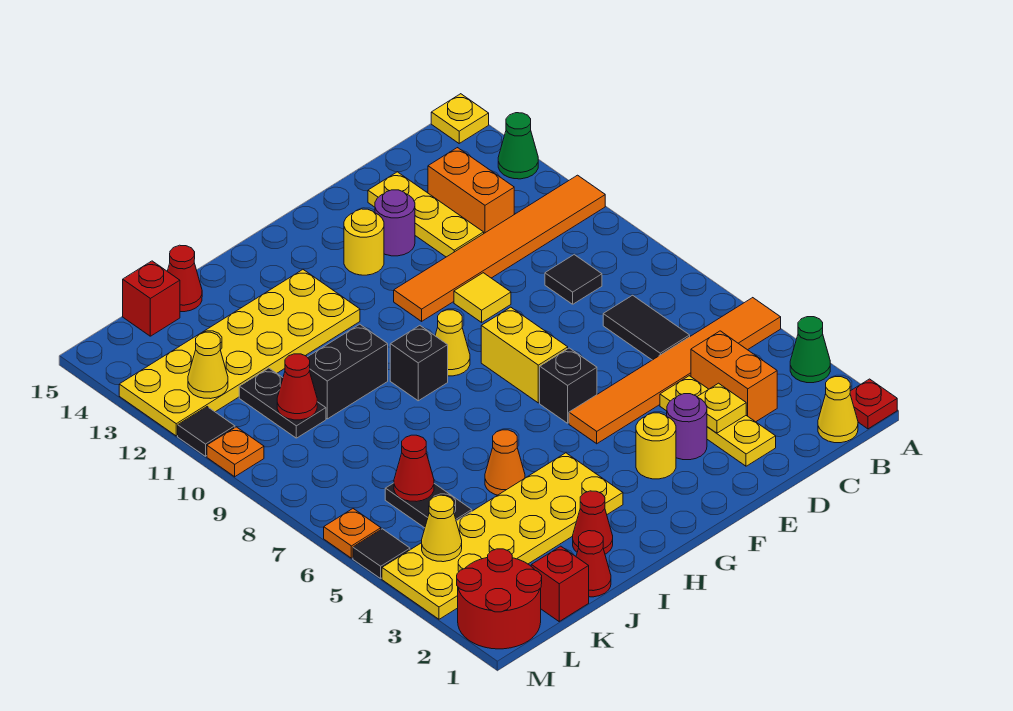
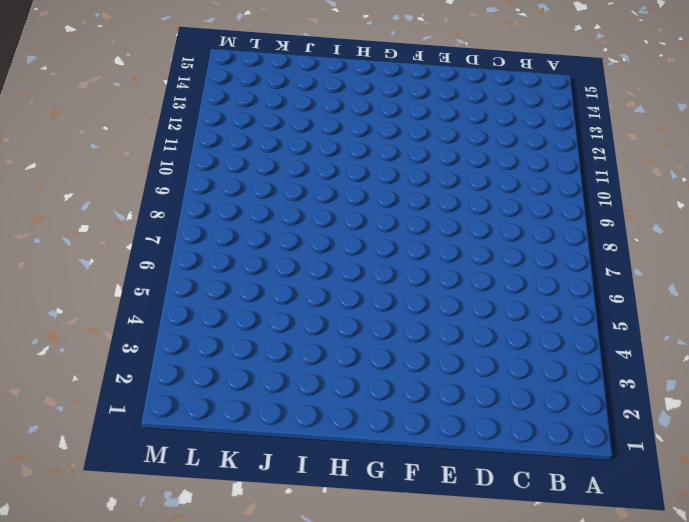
none -> red 1x1 plate [850,379,897,429]
none -> green 1x1 cone [790,317,830,383]
none -> orange 1x6 tile [569,298,781,444]
none -> orange 1x6 tile [394,175,605,321]

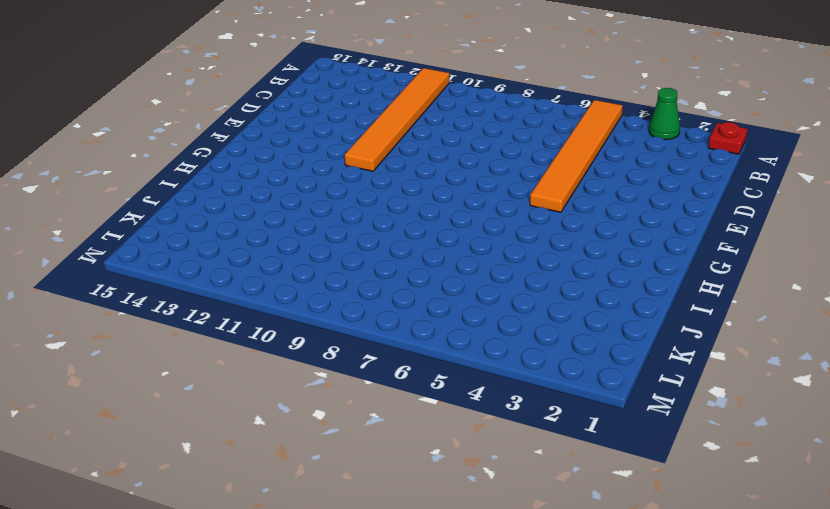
none -> green 1x1 cone [498,113,538,179]
none -> yellow 1x1 plate [431,94,489,143]
none -> yellow 1x1 cone [818,377,858,443]
none -> orange 1x2 brick [691,331,777,422]

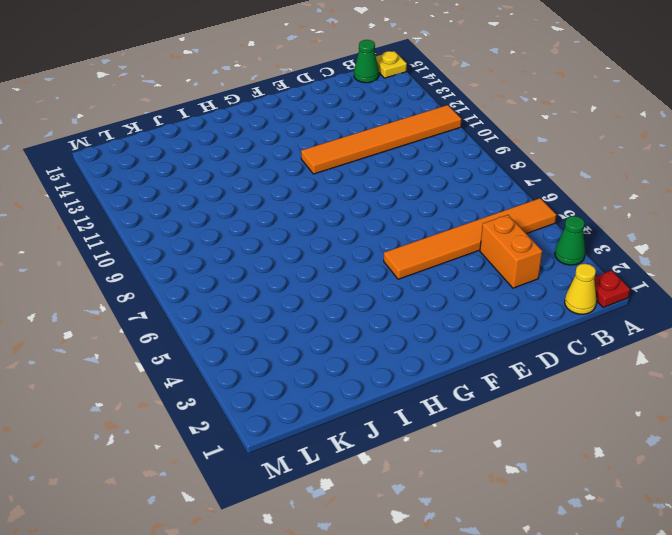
green 1x1 cone [354,40,379,83] -> green 1x1 cone moved to [498,113,538,179]
none -> black 1x2 tile [603,295,690,360]
none -> black 1x1 tile [545,255,602,304]
none -> orange 1x2 brick [428,148,514,233]
none -> yellow 1x3 plate [660,376,776,466]

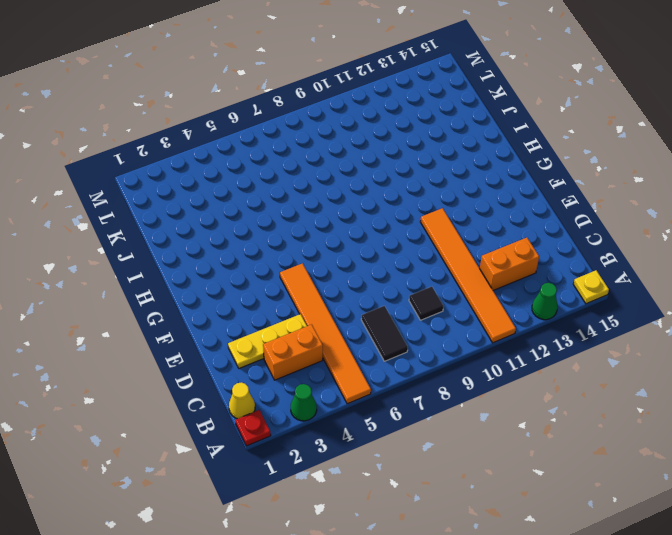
black 1x2 tile [361,306,408,361] -> black 1x2 tile turned to [603,295,690,360]
none -> yellow 1x3 plate [368,172,484,257]
none -> purple 1x1 round brick [667,394,707,460]
none -> yellow 1x1 tile [454,273,511,322]
none -> purple 1x1 round brick [375,190,415,256]

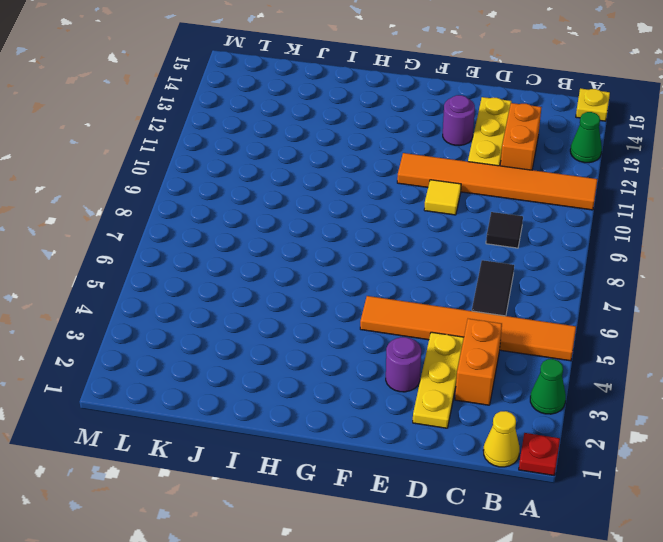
none -> yellow 1x1 round brick [636,413,676,479]
none -> black 1x1 brick [540,348,597,423]
none -> yellow 1x2 brick [481,307,568,403]
none -> yellow 1x1 round brick [344,209,384,275]

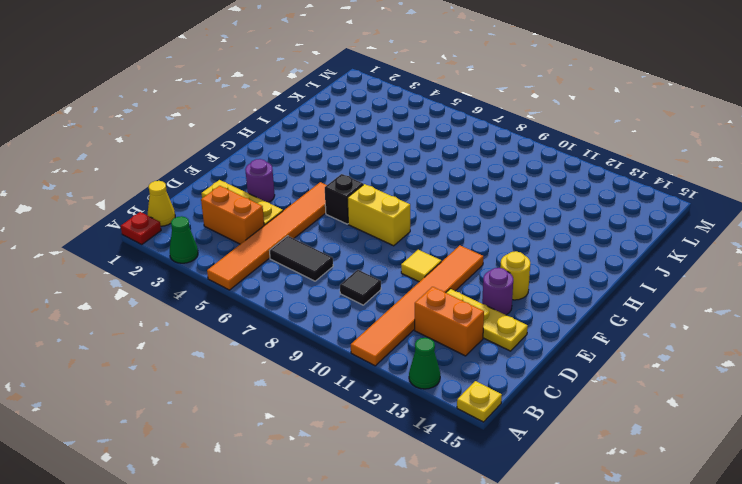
none -> yellow 1x1 round brick [636,413,676,479]
none -> yellow 1x1 cone [435,310,470,376]
none -> yellow 2x6 plate [382,453,623,619]
none -> black 1x1 brick [390,326,448,401]

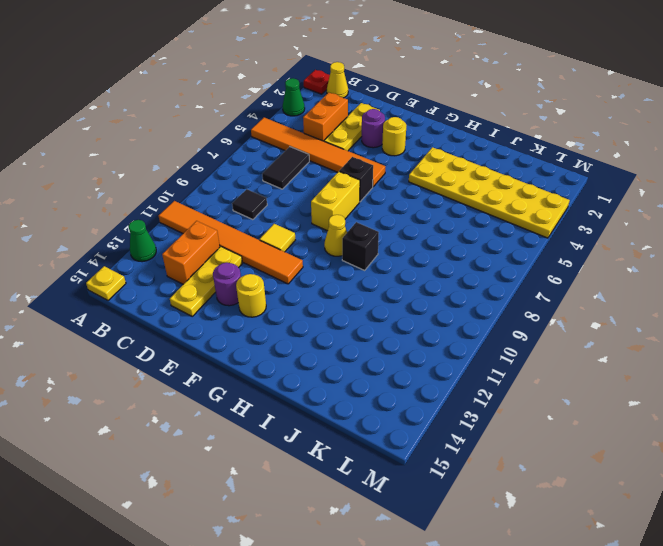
none -> yellow 2x6 plate [119,270,360,436]
none -> red 1x1 cone [573,491,613,554]
none -> orange 1x1 cone [485,430,525,495]
none -> black 1x2 brick [308,324,388,419]

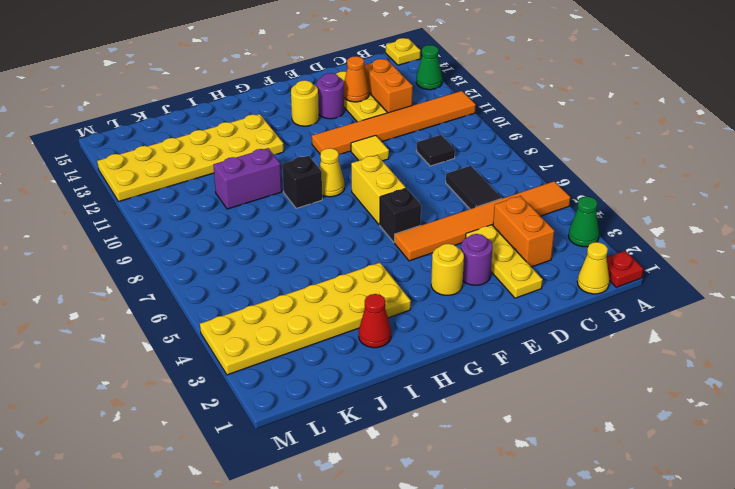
orange 1x1 cone [344,56,369,102] -> orange 1x1 cone moved to [485,430,525,495]
purple 1x2 brick [213,148,282,209] -> black 1x2 brick [308,324,388,419]
none -> red 1x1 cone [576,531,611,597]
none -> red 1x1 cone [167,245,202,312]
none -> red 1x1 brick [531,546,589,621]
none -> black 1x2 plate [385,483,472,528]

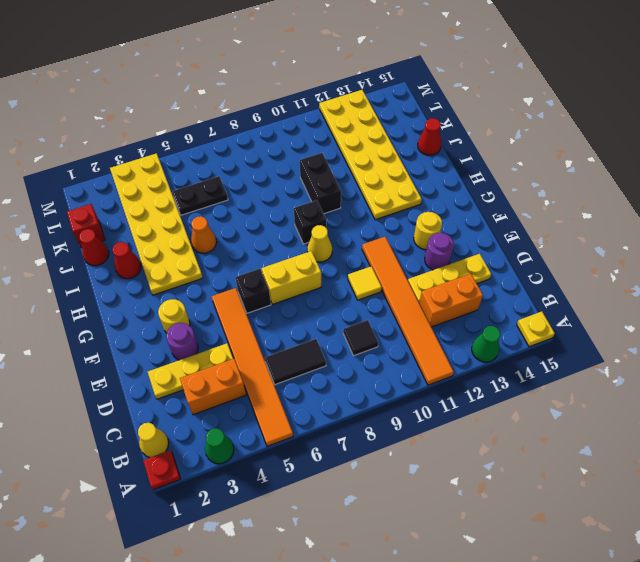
none -> black 1x2 plate [239,368,326,438]
none -> red 1x1 brick [123,261,180,336]
none -> red 2x2 round brick [457,549,542,649]
none -> black 1x1 tile [353,529,410,578]

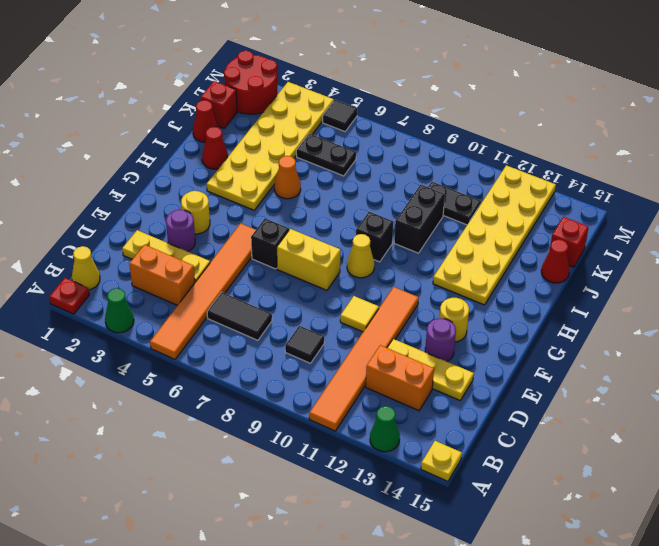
none -> orange 1x1 plate [324,509,381,558]
none -> orange 1x1 plate [207,427,264,477]
none -> black 1x1 tile [178,407,235,456]
none -> yellow 1x1 plate [697,383,746,433]

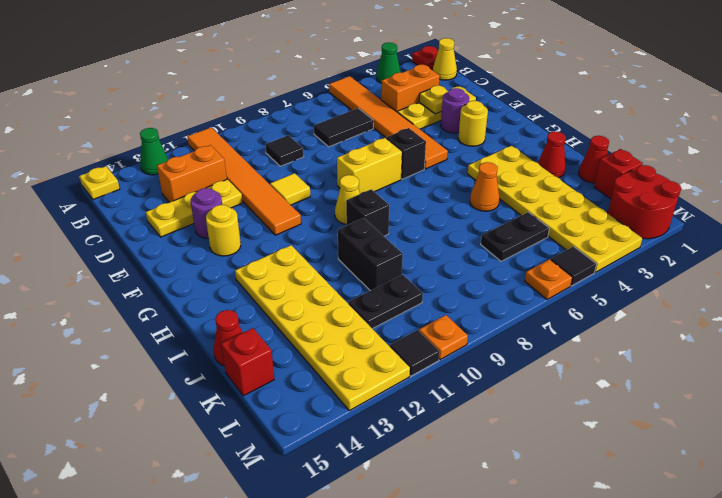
none -> red 1x1 cone [394,435,434,502]
none -> red 1x1 cone [277,354,317,420]
none -> yellow 1x1 cone [422,495,462,562]
none -> yellow 1x1 cone [188,332,228,399]

